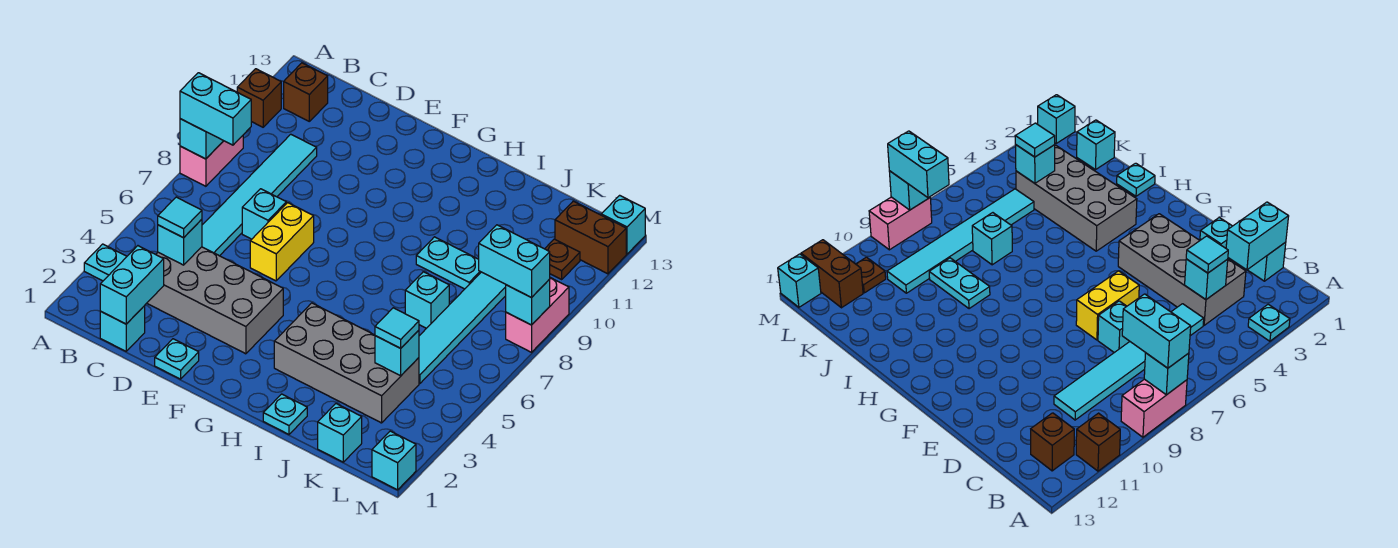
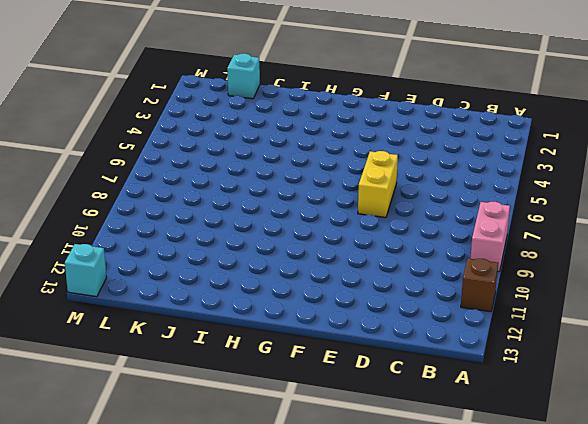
none -> cyan 1x1 plate [84,244,127,281]
none -> brown 1x1 brick [284,63,328,121]
none -> cyan 1x1 brick [100,306,145,351]
none -> grey 2x4 brick [147,247,283,354]

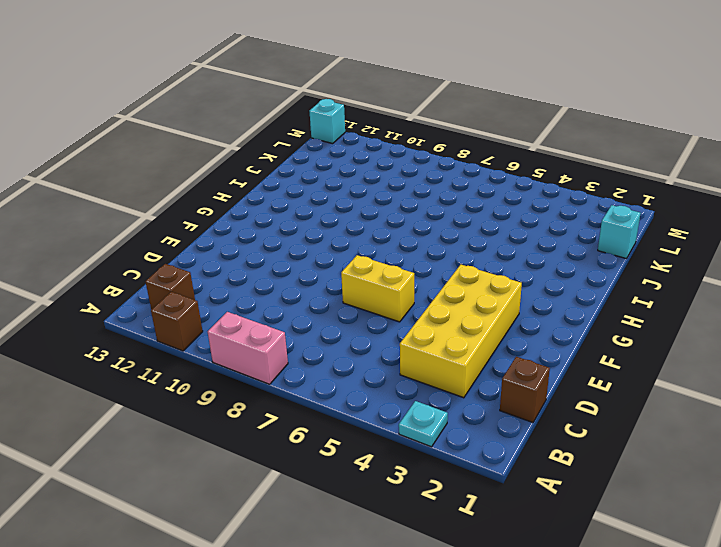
brown 1x1 brick [500,357,550,422] -> cyan 1x1 brick [100,306,145,351]
yellow 2x4 brick [400,265,522,398] -> grey 2x4 brick [147,247,283,354]
none -> cyan 1x6 tile [202,134,317,256]
none -> cyan 1x1 brick [242,189,286,239]
none -> cyan 1x1 plate [155,339,199,379]
none -> grey 2x4 brick [274,303,419,423]

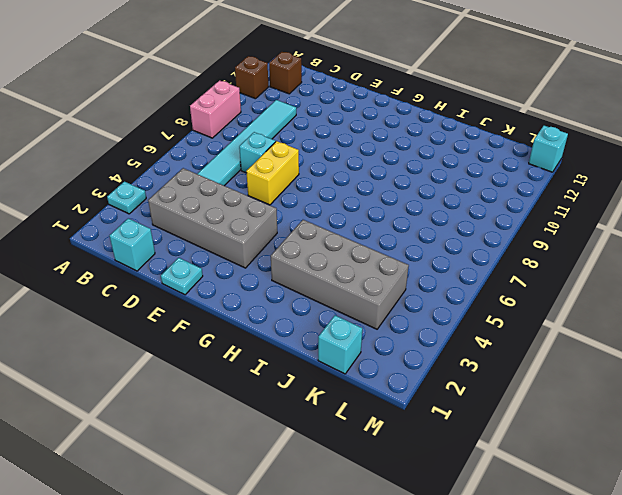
none -> cyan 1x1 plate [263,394,307,434]
none -> cyan 1x2 plate [416,237,481,289]
none -> cyan 1x1 brick [405,272,449,328]
none -> cyan 1x6 tile [419,272,506,384]

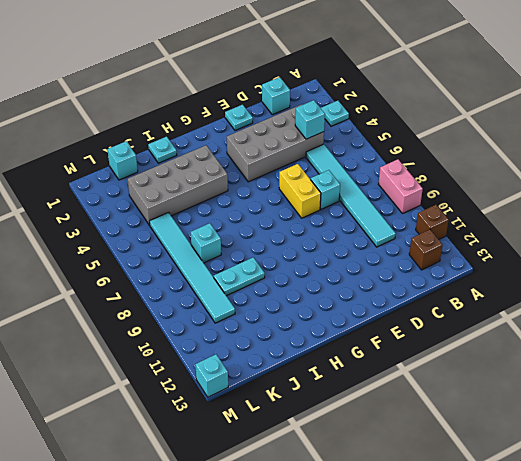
none -> brown 1x1 plate [545,239,580,279]
none -> brown 1x2 brick [555,201,626,274]
none -> cyan 1x1 brick [372,431,416,490]
none -> pink 1x2 brick [506,278,569,352]

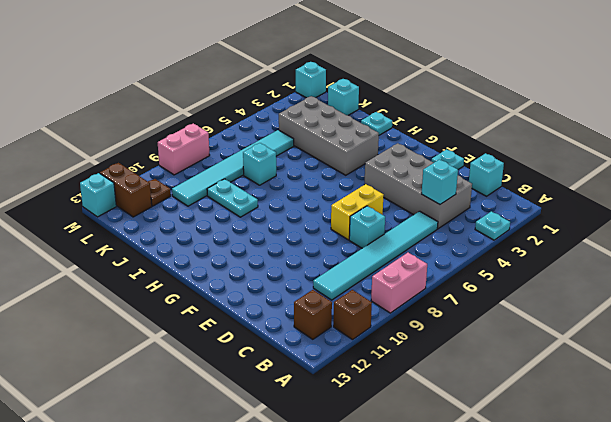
none -> cyan 1x1 brick [180,119,223,159]
none -> cyan 1x2 brick [100,246,164,324]
none -> cyan 1x1 brick [375,330,419,376]
none -> cyan 1x1 brick [506,279,550,325]

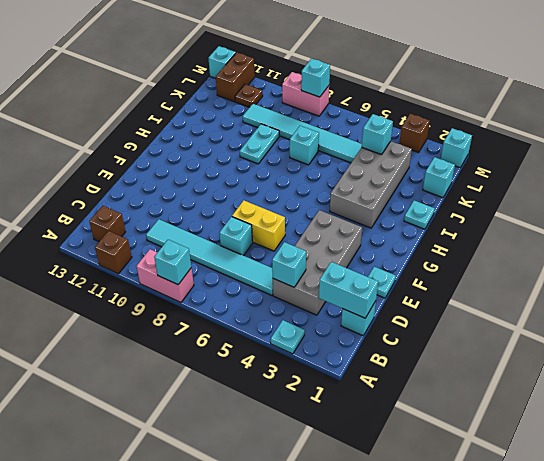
brown 1x1 brick [399,114,430,153] -> none
none -> cyan 1x2 brick [180,73,251,145]
none -> cyan 1x1 tile [158,197,202,238]
none -> cyan 1x1 tile [375,308,419,348]
none -> cyan 1x2 brick [479,225,550,298]

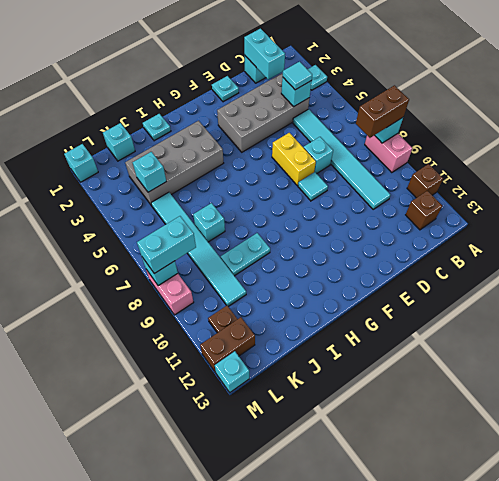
brown 1x2 brick [356,85,409,138] -> cyan 1x2 brick [180,73,251,145]
cyan 1x1 tile [298,172,328,201] -> cyan 1x1 tile moved to [375,308,419,348]

